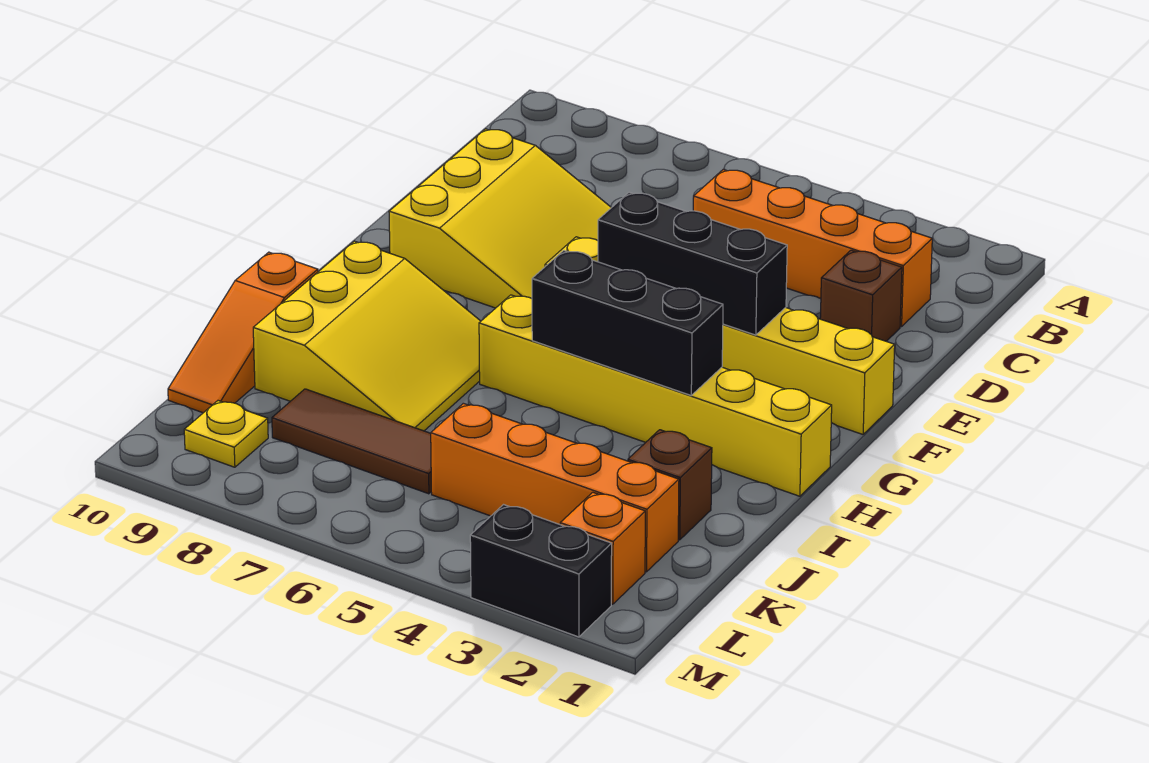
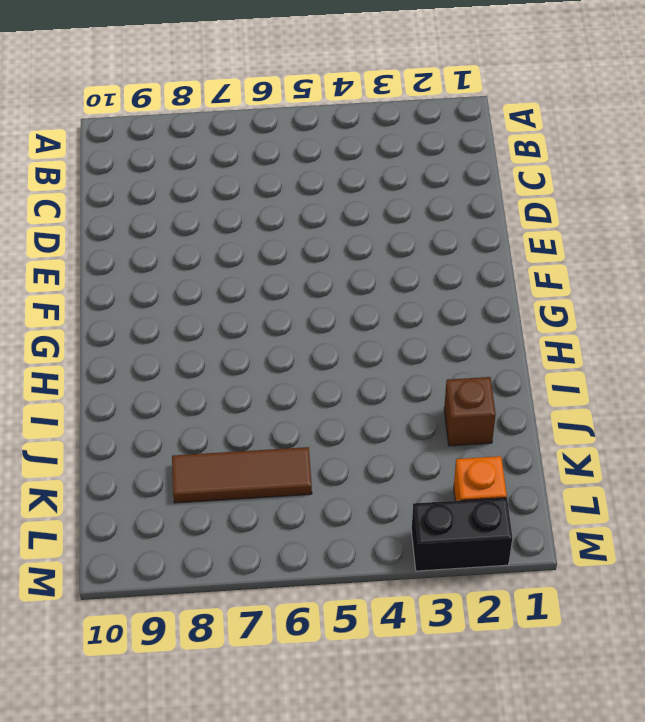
none -> orange 1x4 brick [693,169,932,327]
none -> brown 1x1 brick [820,250,902,341]
none -> yellow 3x3 slope [389,129,611,308]

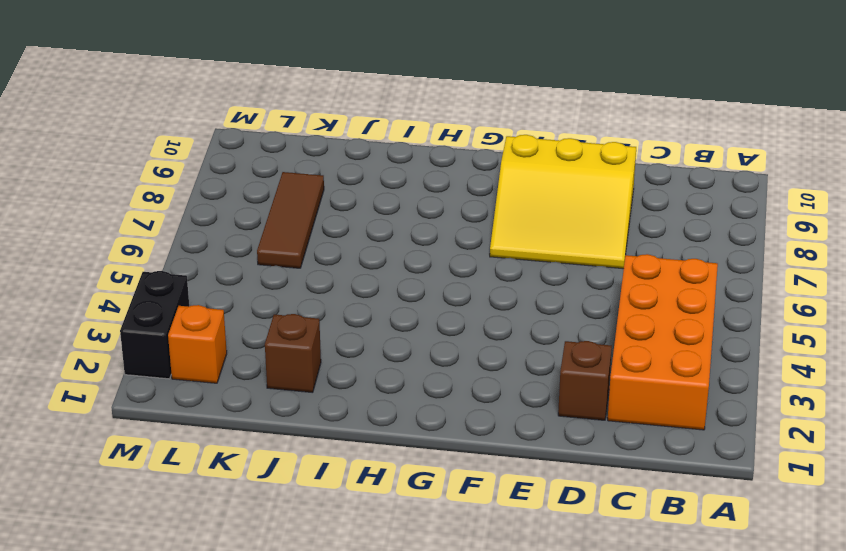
orange 2x4 brick [608,254,718,430] -> orange 1x4 brick [693,169,932,327]
none -> yellow 1x6 brick [545,237,895,434]
none -> yellow 1x6 brick [479,295,832,496]
none -> yellow 3x3 slope [253,241,481,431]

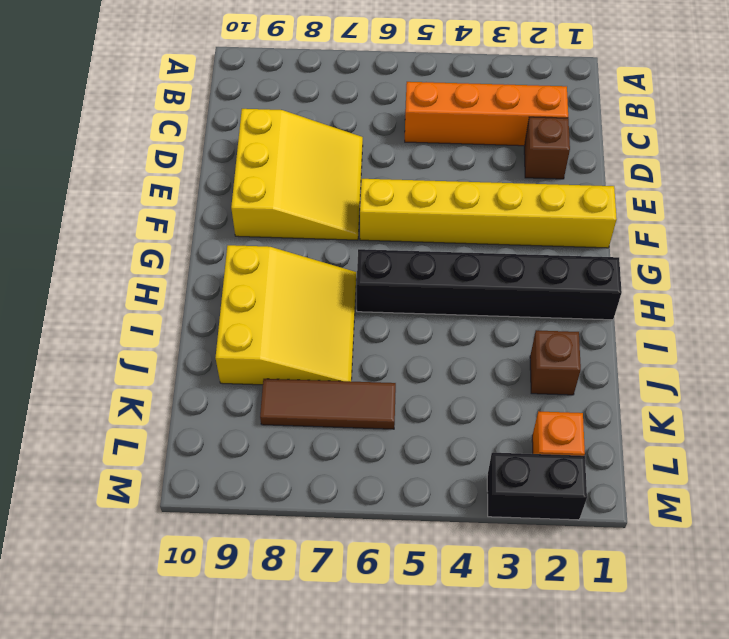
black 1x6 brick [357,249,622,320] -> yellow 1x6 brick [479,295,832,496]
none -> orange 1x3 slope [168,252,318,413]
none -> orange 1x4 brick [431,403,679,572]
none -> yellow 1x1 plate [184,401,268,467]

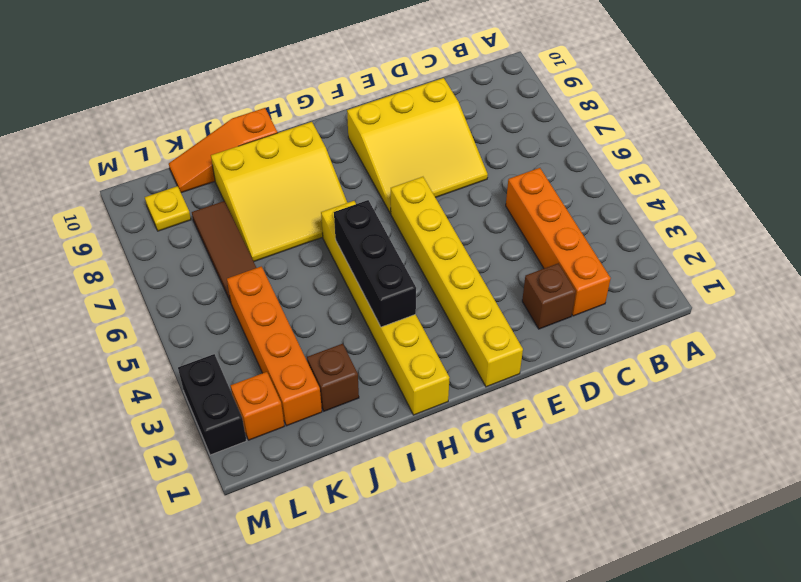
none -> black 1x3 brick [598,192,787,335]

